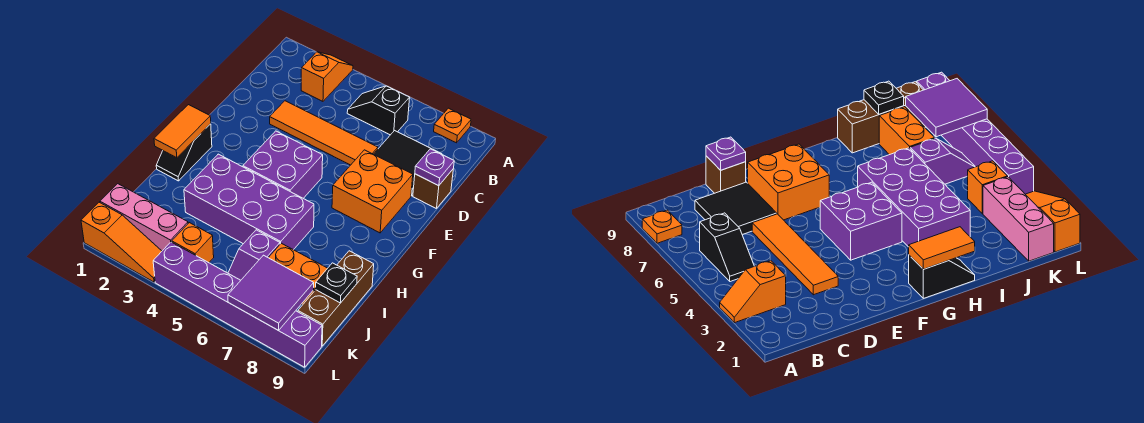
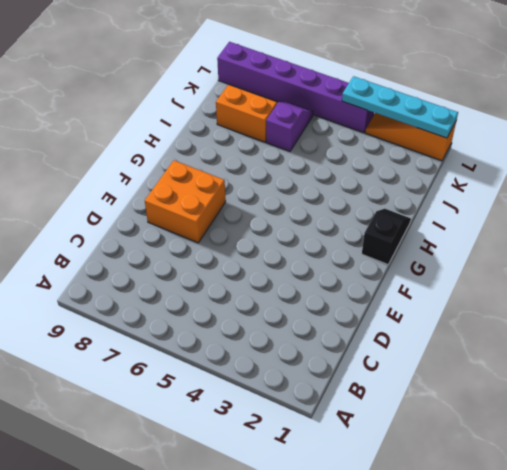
cyan 1x4 plate [342,76,458,138] -> none
none -> orange 1x2 slope [301,52,353,101]
none -> orange 1x1 plate [434,108,471,143]
none -> black 1x2 slope [347,86,410,135]

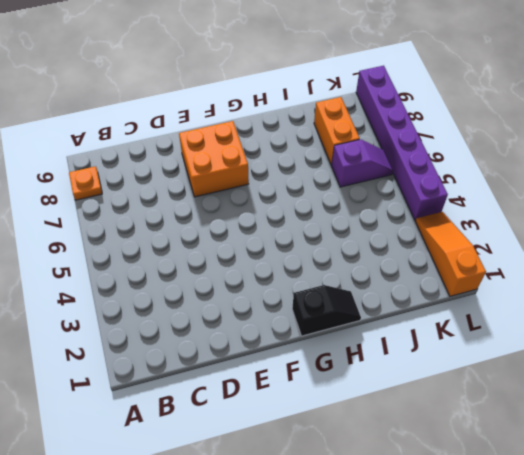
none -> orange 1x2 slope [301,52,353,101]
none -> black 1x2 slope [347,86,410,135]
none -> black 2x2 tile [374,131,441,196]

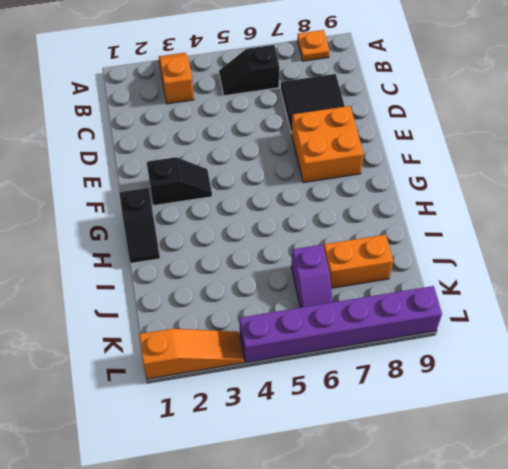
black 1x2 slope [147,157,212,205] -> none
none -> orange 1x4 tile [270,101,378,165]
none -> brown 1x1 brick [413,170,453,209]
none -> purple 2x2 brick [243,131,323,198]

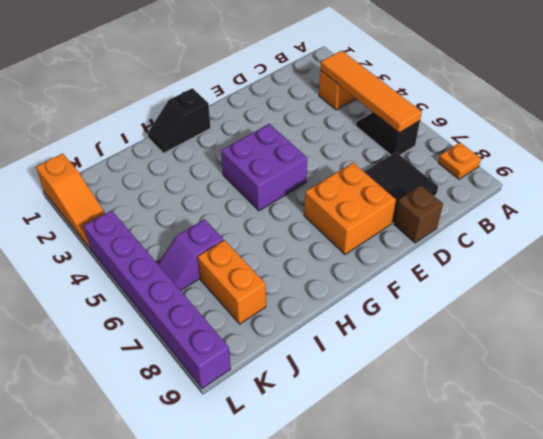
orange 1x4 tile [321,51,422,133] -> orange 1x4 tile moved to [270,101,378,165]
none -> purple 2x4 brick [184,154,314,250]
none -> brown 1x3 brick [298,251,374,346]
none -> pink 1x3 brick [100,184,188,251]

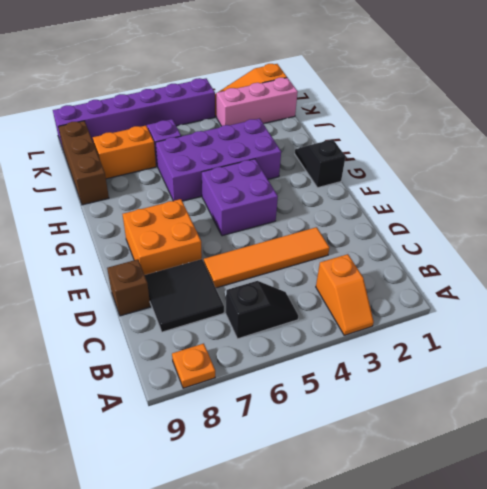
none -> orange 1x1 brick [172,223,214,263]
none -> purple 1x1 plate [415,149,454,186]
none -> orange 1x2 tile [154,105,211,158]

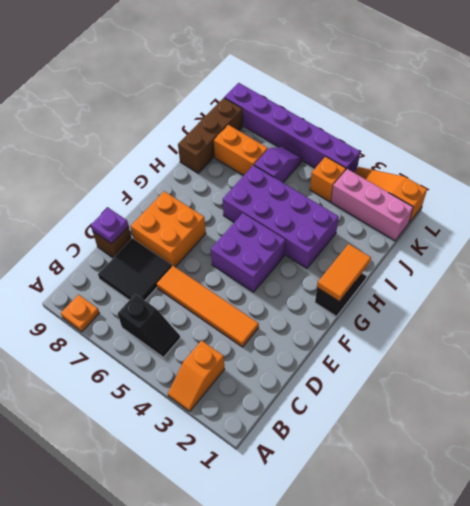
none -> black 1x1 plate [316,263,357,303]
none -> purple 2x2 tile [228,255,314,331]

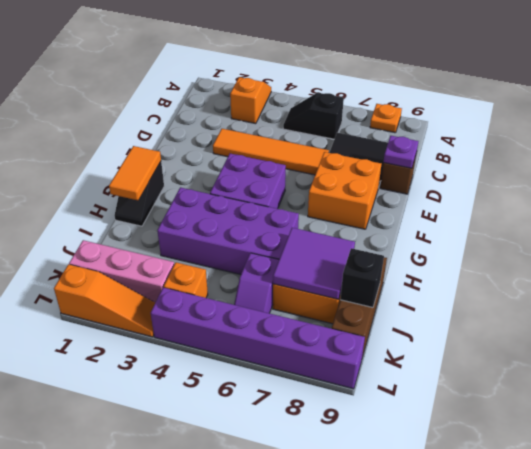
purple 2x2 tile [273,228,355,299] -> purple 2x2 tile moved to [228,255,314,331]
black 1x1 brick [340,248,384,307] -> black 1x1 plate [316,263,357,303]

